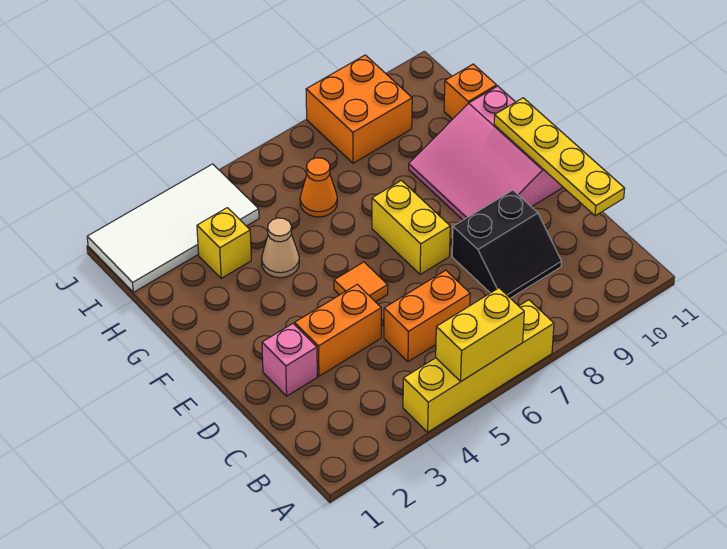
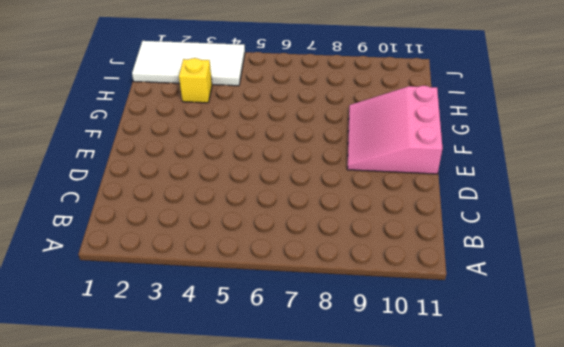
none -> yellow 1x4 brick [403,300,554,432]
none -> orange 1x2 brick [384,270,470,362]
none -> black 2x2 slope [452,190,561,298]

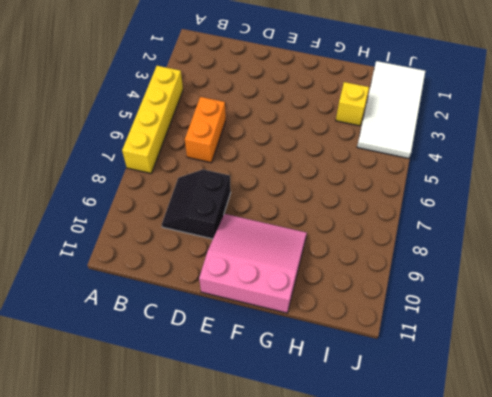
none -> pink 1x1 brick [262,324,317,396]
none -> orange 1x2 brick [295,284,381,376]
none -> orange 1x1 tile [334,262,388,302]

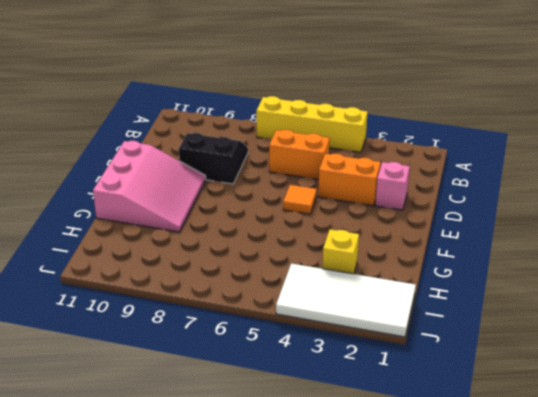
none -> yellow 1x2 brick [372,180,450,275]
none -> tan 1x1 cone [262,218,299,278]
none -> orange 1x1 cone [300,158,337,217]

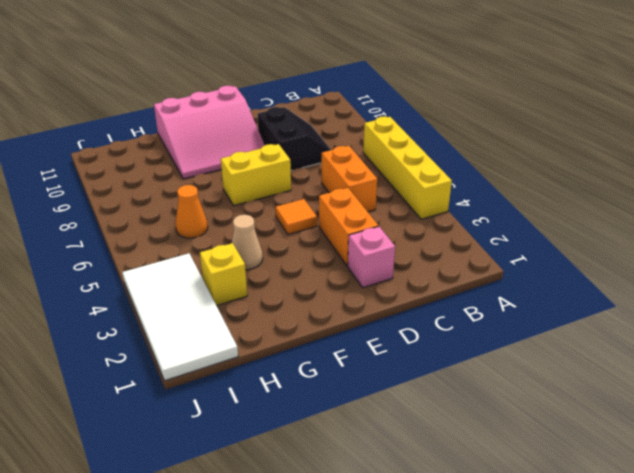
none -> orange 1x1 brick [444,64,497,119]
none -> orange 2x2 brick [306,55,412,163]
none -> yellow 1x2 brick [436,288,524,381]

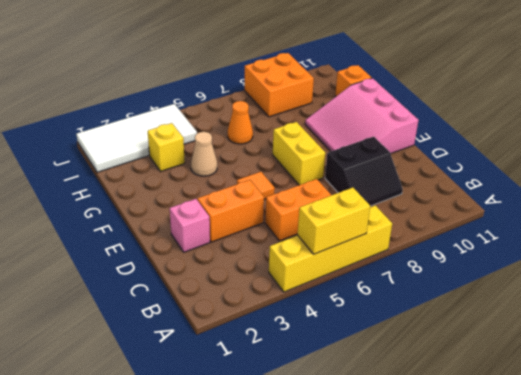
none -> yellow 1x4 plate [494,98,625,216]

